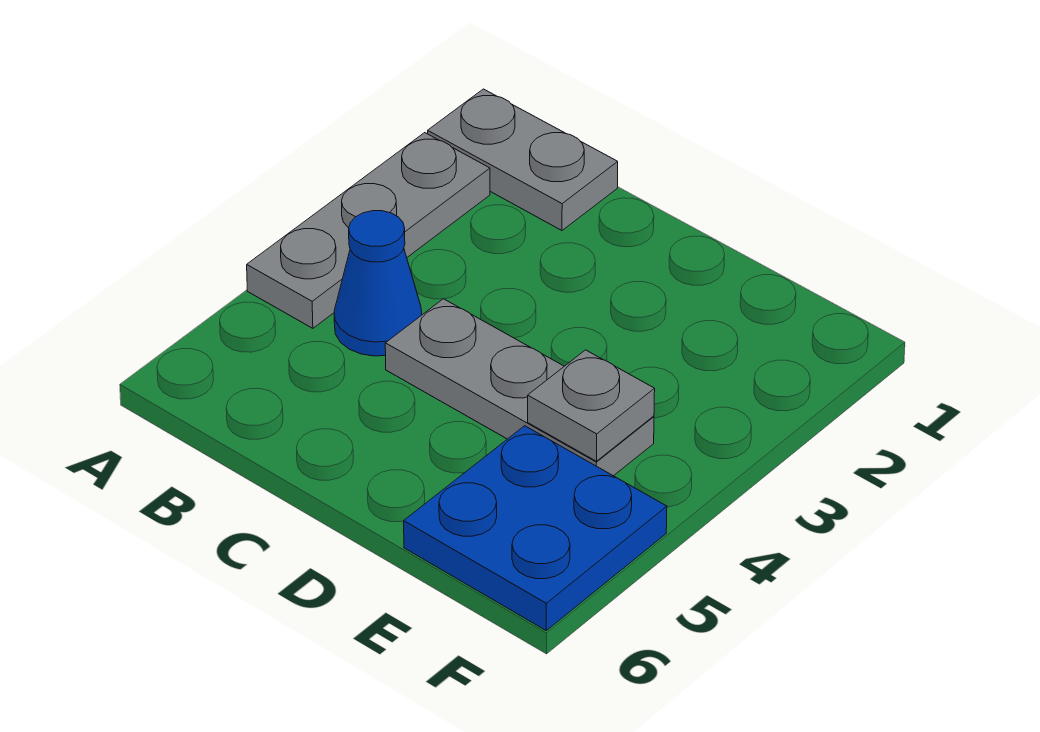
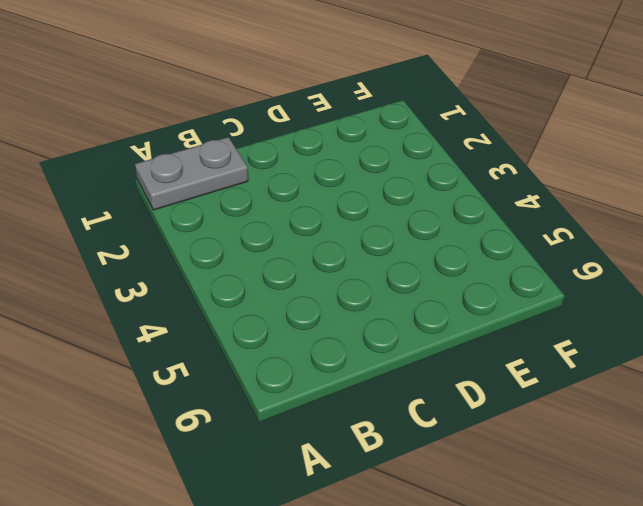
none -> grey 1x3 plate [247,133,490,328]
none -> blue 1x1 cone [334,211,422,356]

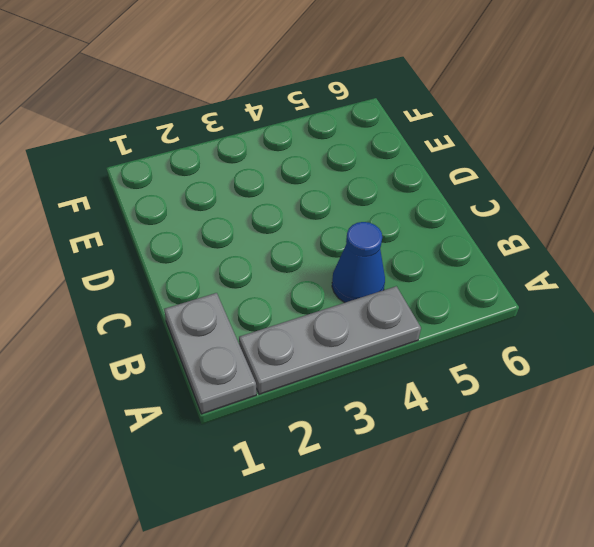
none -> grey 1x3 plate [385,299,654,476]
none -> blue 2x2 plate [404,426,667,630]

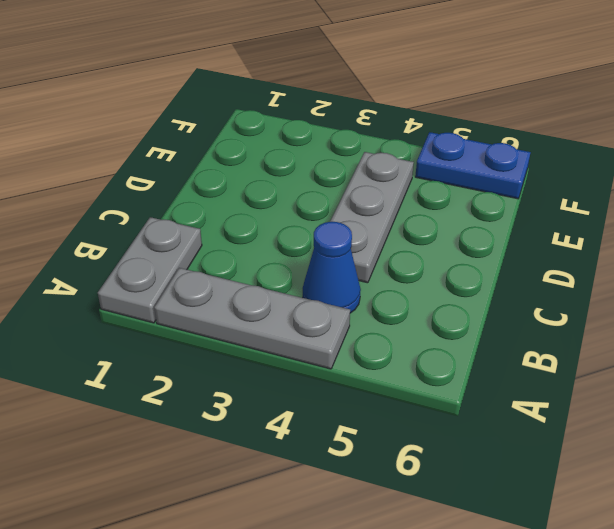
blue 1x2 plate [415,132,531,199] -> blue 2x2 plate [404,426,667,630]
none -> grey 1x1 plate [528,350,655,461]

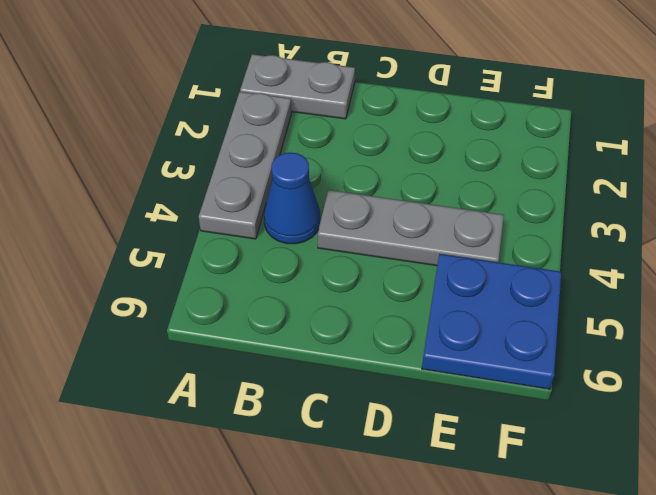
none -> grey 1x1 plate [528,350,655,461]

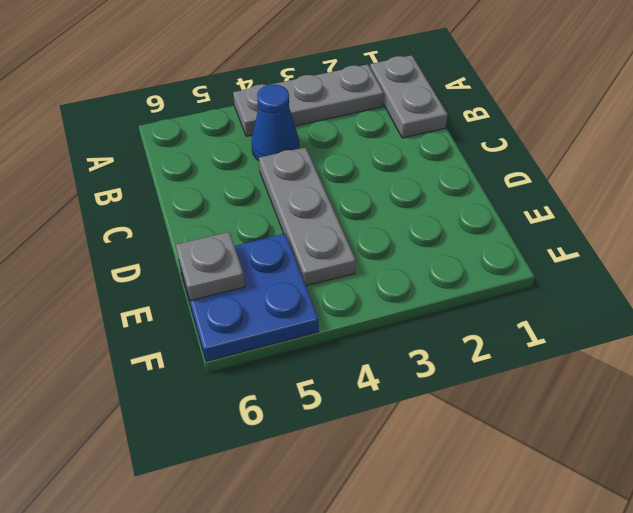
grey 1x1 plate [176,232,245,301] -> grey 1x1 plate moved to [528,350,655,461]

